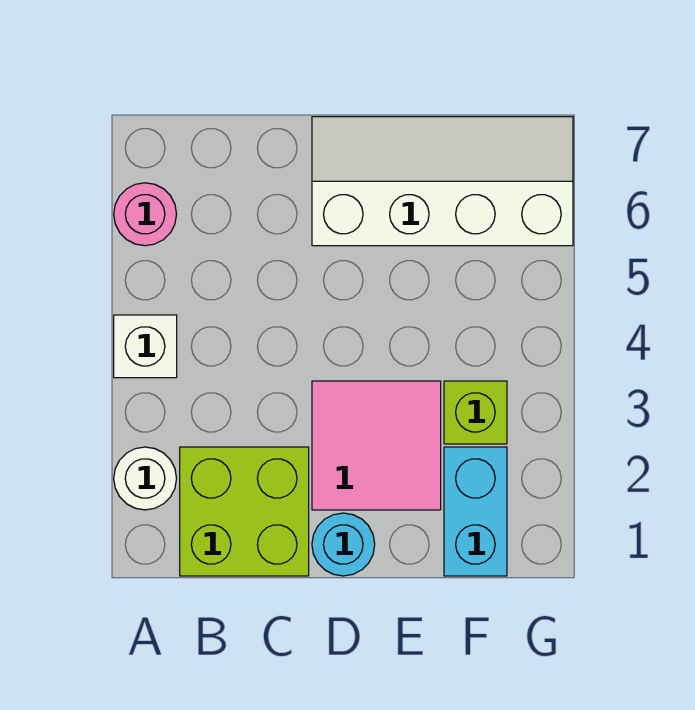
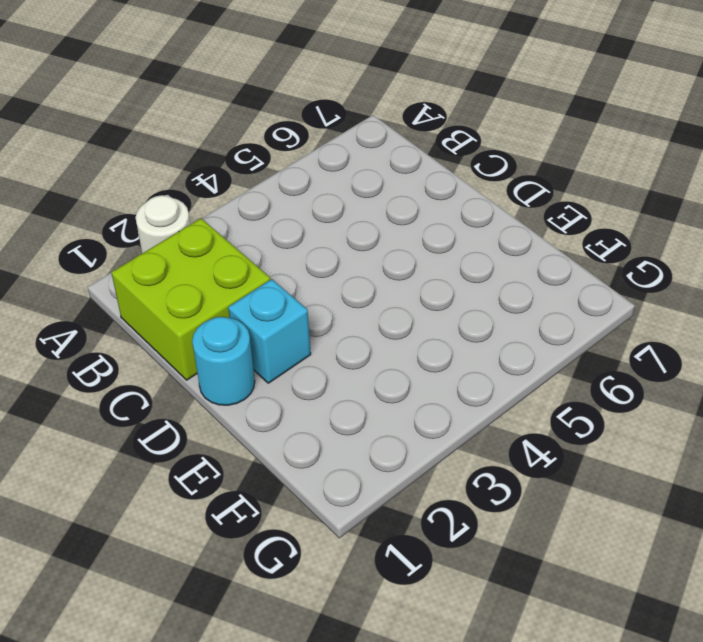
cyan 1x1 brick [228,279,311,383] -> pink 2x2 tile [312,381,441,510]
none -> white 1x1 brick [114,315,177,378]
none -> pink 1x1 round brick [114,183,177,246]

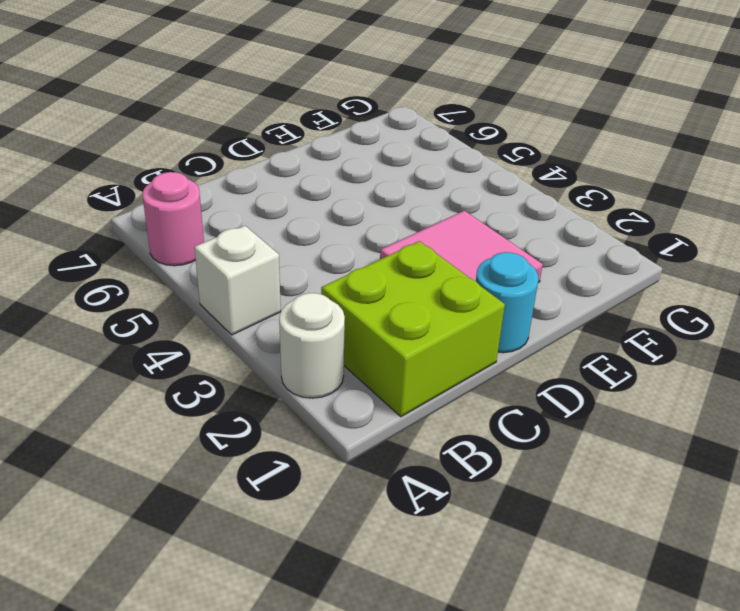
none -> white 2x4 slope [312,117,573,246]
none -> cyan 1x2 brick [444,447,507,576]

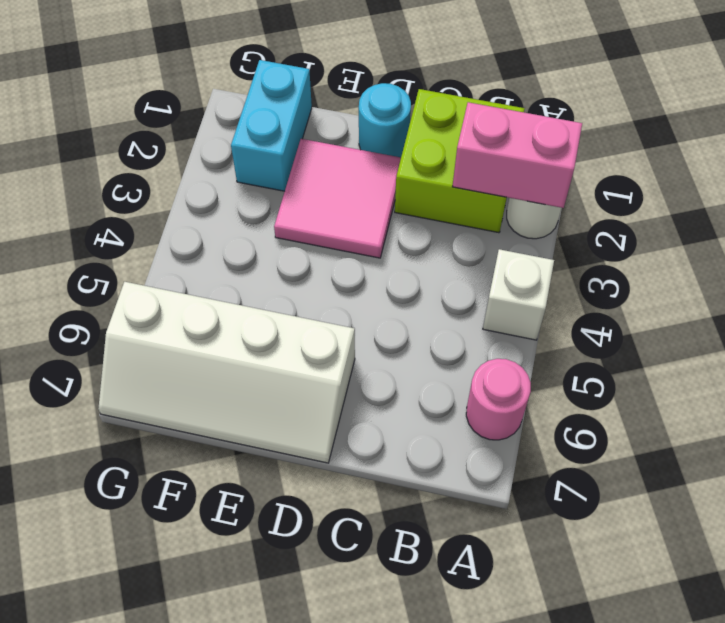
pink 1x2 brick [453,102,582,208] -> none
none -> lime 1x1 brick [444,381,507,444]

